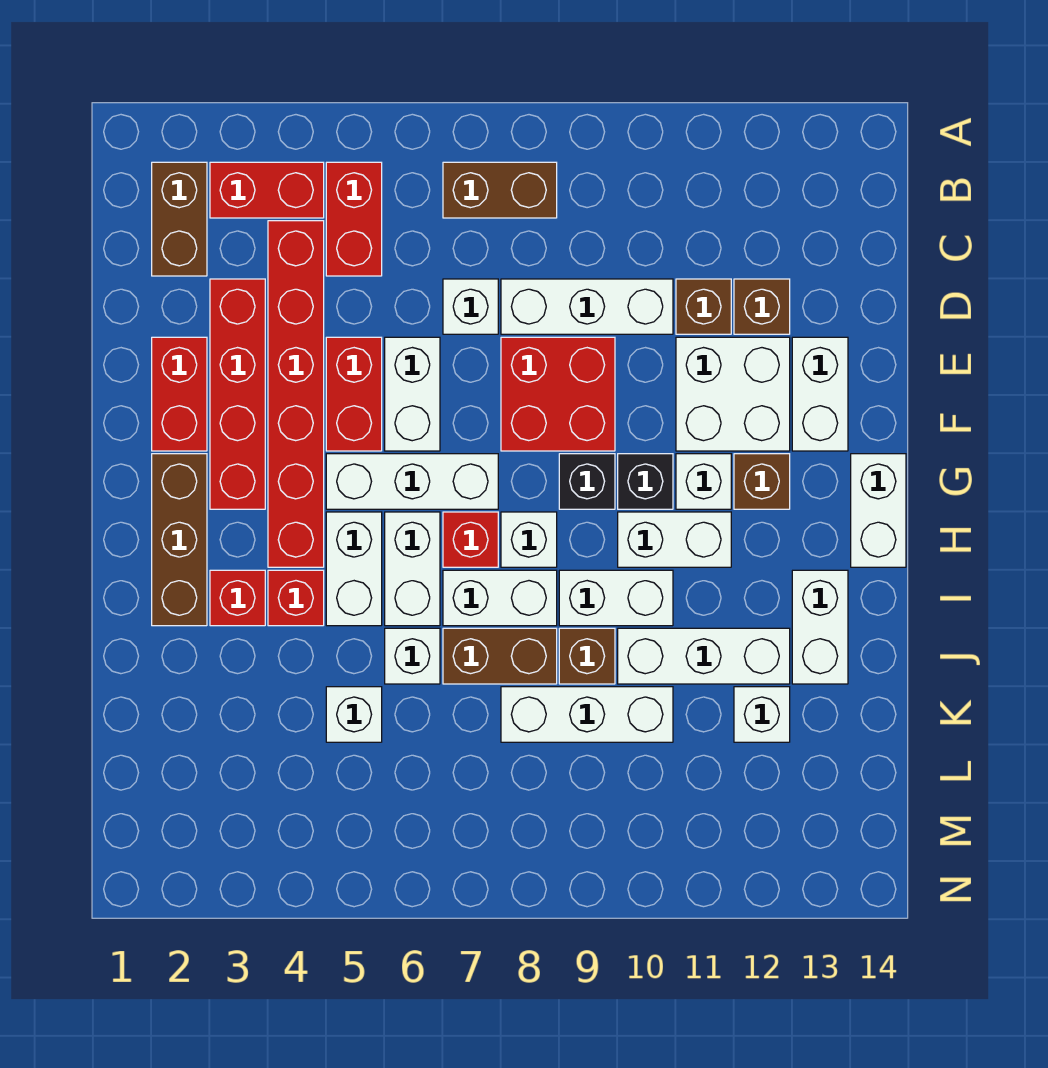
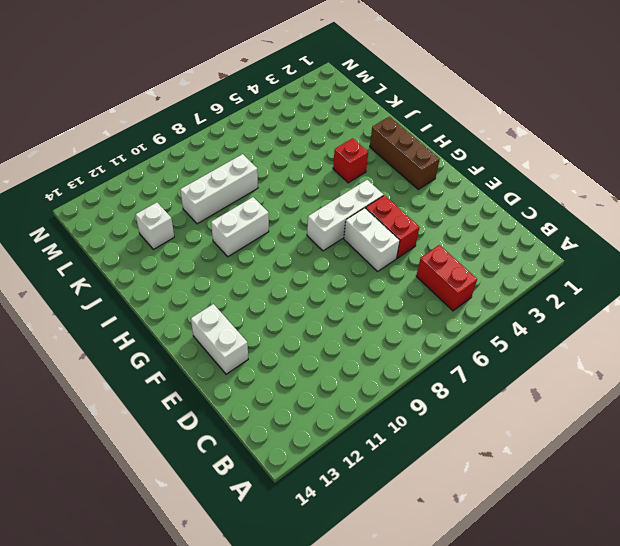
none -> brown 1x2 brick [152,162,207,276]
none -> red 1x2 brick [210,162,324,218]
none -> brown 1x2 brick [443,162,557,218]
none -> red 1x6 brick [268,221,324,567]

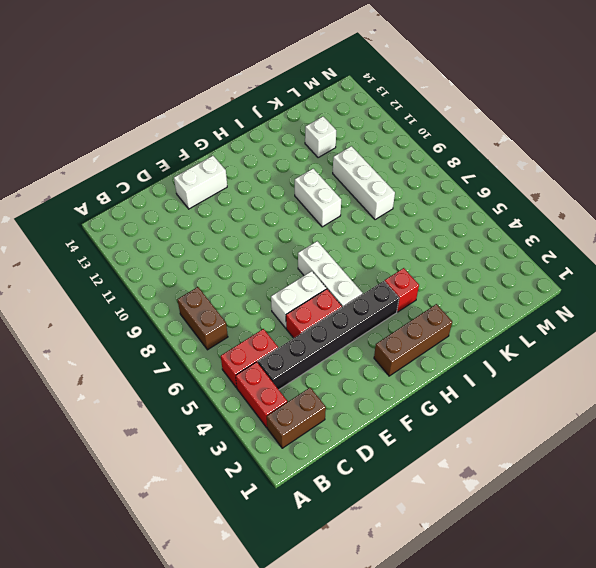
black 1x6 brick [258,281,399,390] -> red 1x6 brick [268,221,324,567]
none -> red 1x4 brick [210,279,265,509]
none -> white 1x1 brick [443,279,498,334]
none -> white 1x3 brick [501,279,673,334]
none -> brown 1x1 brick [676,279,731,334]

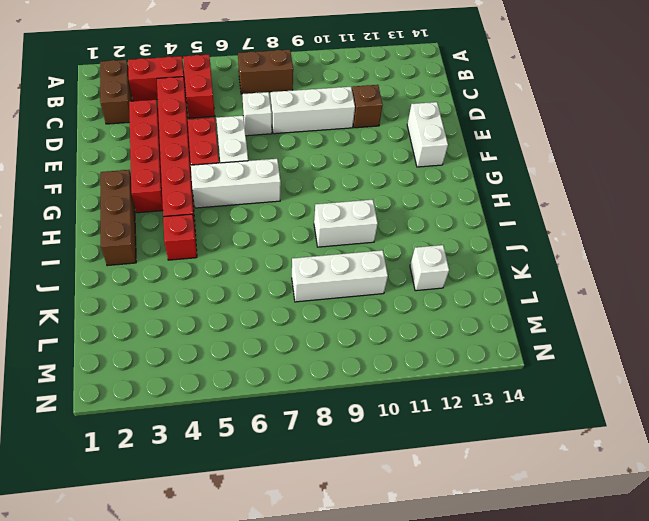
none -> brown 1x1 brick [734,279,790,334]
none -> red 1x2 brick [152,337,207,451]
none -> red 2x2 brick [501,337,615,451]
none -> white 2x2 brick [676,337,790,451]

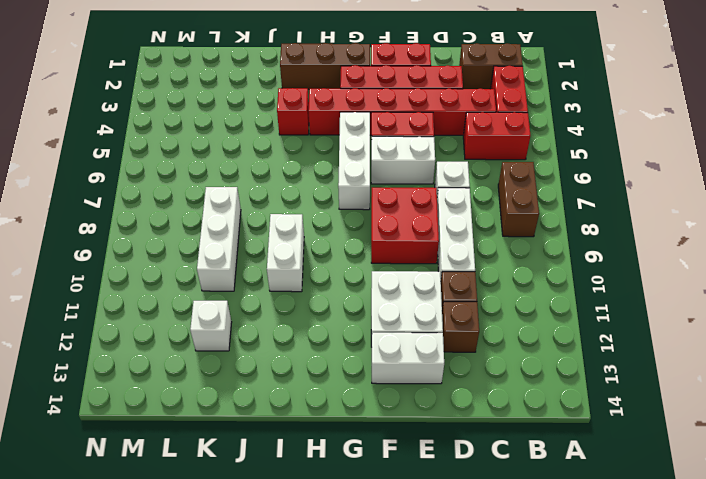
none -> black 1x1 brick [559,454,615,509]
none -> black 1x1 brick [618,454,673,509]
none -> white 1x1 brick [676,454,731,509]
none -> brown 1x1 brick [734,454,790,509]

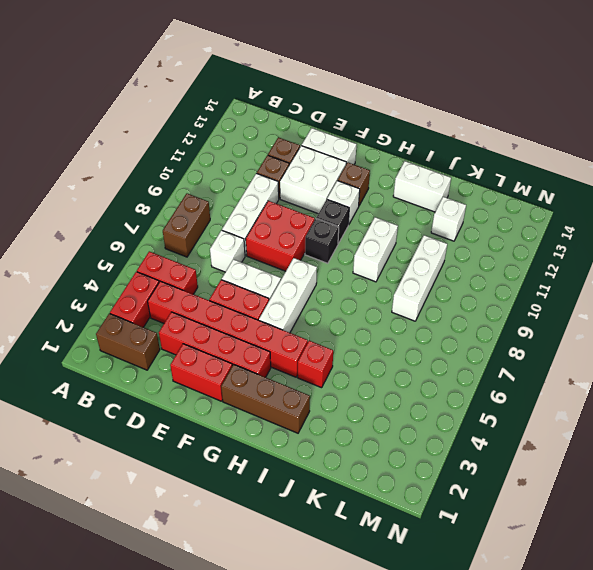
none -> white 1x2 brick [851,454,906,567]
none -> white 1x2 brick [326,512,382,626]
none -> white 1x2 brick [385,512,440,626]
none -> red 1x1 brick [443,512,498,567]

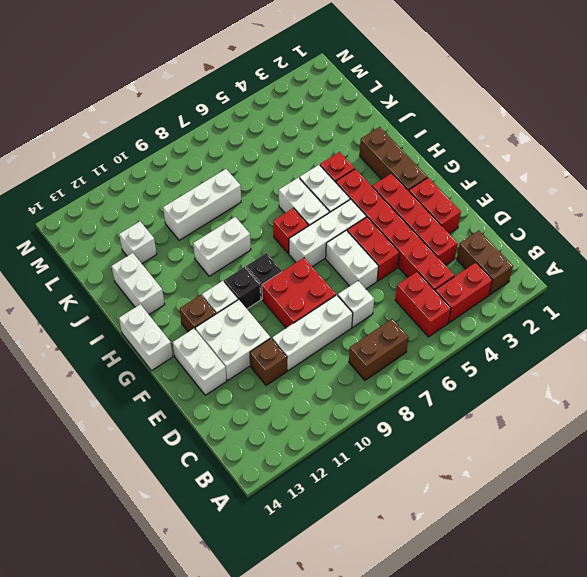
none -> brown 1x1 brick [734,279,790,334]
none -> white 1x1 brick [501,512,557,567]
none -> white 1x2 brick [618,512,731,567]
none -> red 1x1 brick [210,570,265,626]

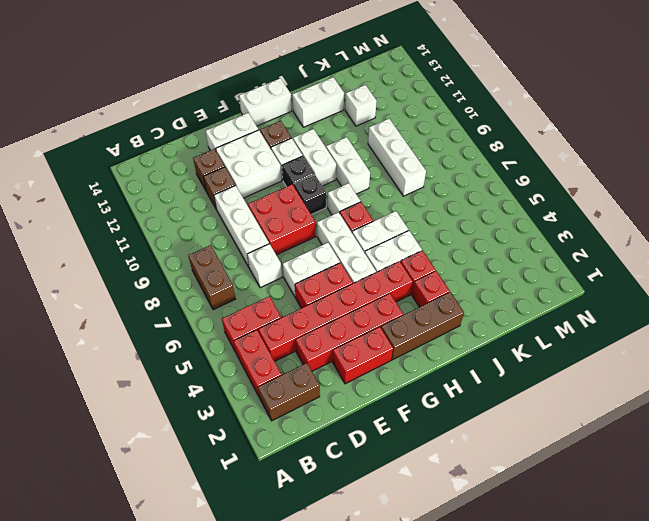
none -> white 1x2 brick [443,570,557,626]
none -> white 1x1 brick [385,628,440,684]
none -> brown 1x2 brick [443,628,557,684]
none -> brown 1x1 brick [559,628,615,684]

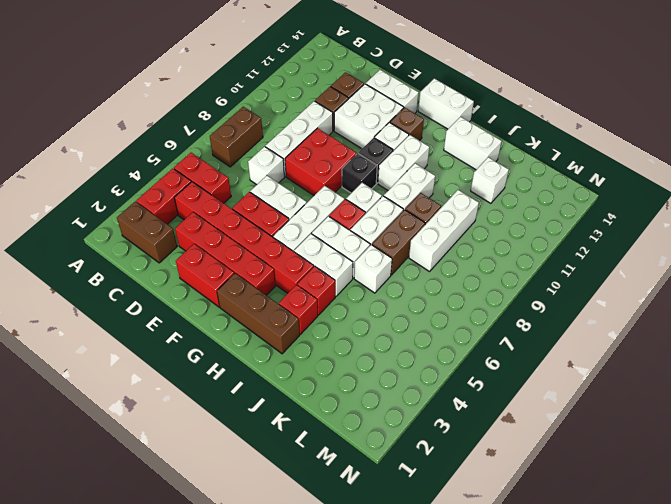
none -> white 1x3 brick [618,628,790,684]
none -> white 1x1 brick [326,687,382,742]

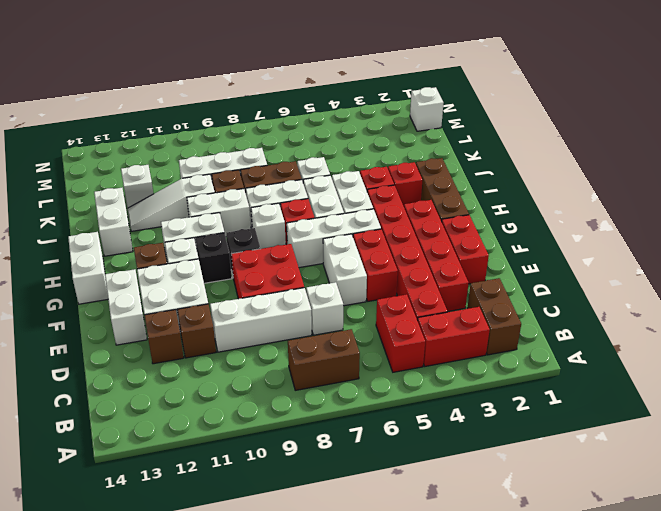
white 1x3 slope [128,174,215,231] -> white 1x3 brick [618,628,790,684]
white 1x1 brick [410,87,444,131] -> white 1x1 brick moved to [326,687,382,742]

